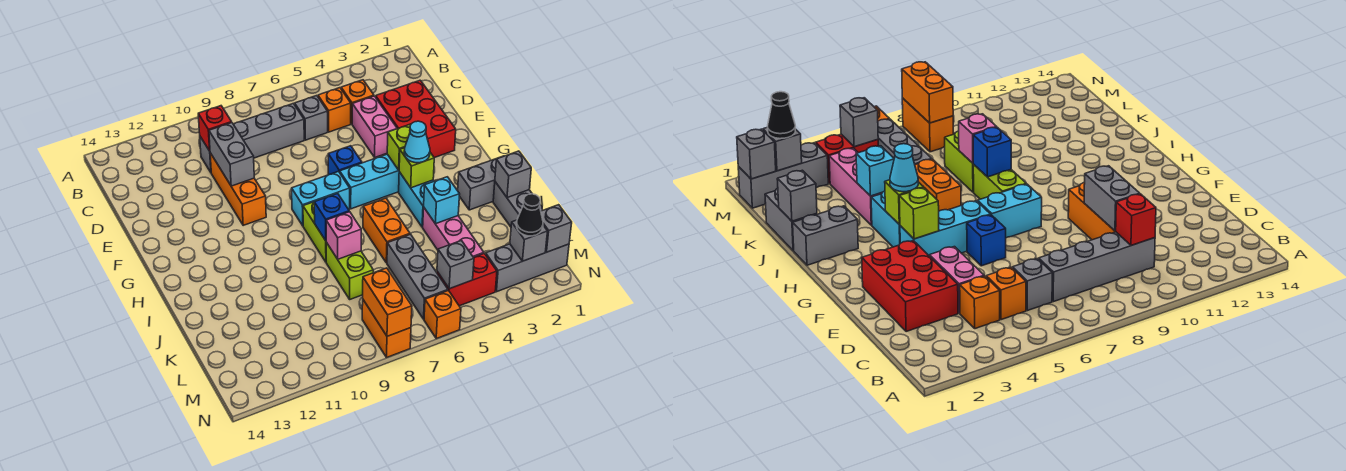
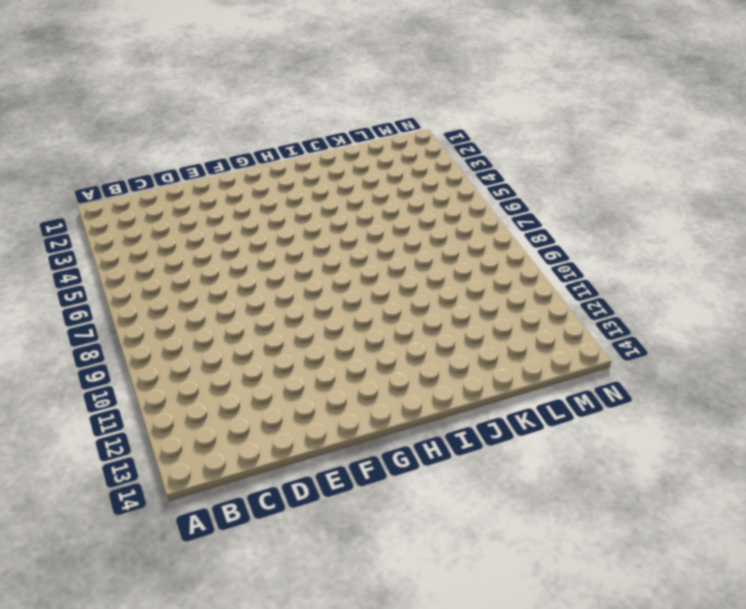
none -> orange 1x1 brick [341,80,374,124]
none -> orange 1x1 brick [318,88,351,132]
none -> grey 1x1 brick [295,96,328,140]
none -> grey 1x4 brick [200,104,304,172]

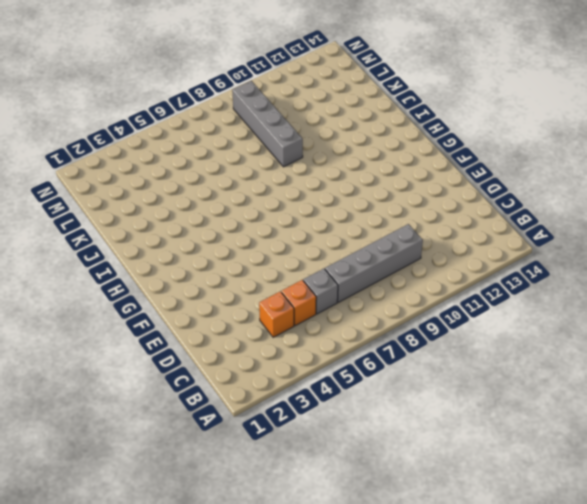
grey 1x4 brick [232,81,303,167] -> none
none -> red 2x3 brick [376,80,456,158]
none -> pink 1x2 brick [352,96,397,157]
none -> orange 1x3 brick [210,153,266,225]
none -> blue 1x1 brick [328,146,362,175]

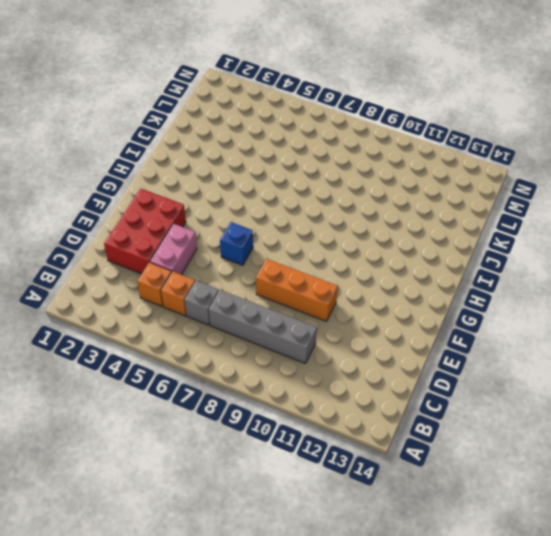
orange 1x3 brick [256,259,338,321] -> orange 1x3 brick turned to [210,153,266,225]
none -> cyan 1x3 brick [340,154,399,209]
none -> cyan 1x2 brick [292,171,350,226]
none -> cyan 1x2 brick [399,172,434,227]
none -> lime 1x2 brick [303,202,326,262]

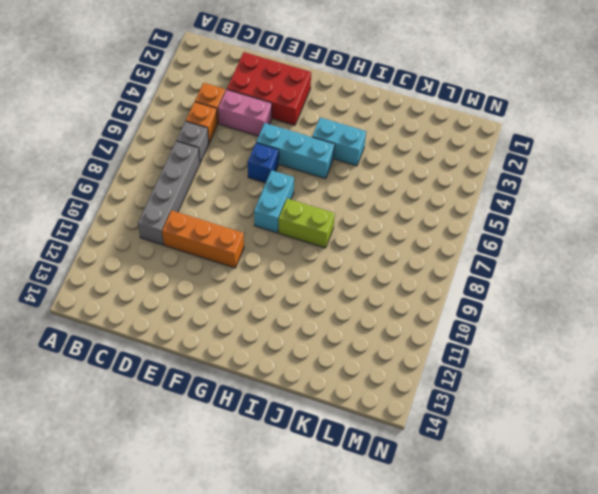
cyan 1x3 brick [256,123,335,179] -> cyan 1x3 brick turned to [340,154,399,209]
none -> grey 1x2 brick [458,156,504,210]
none -> orange 1x2 brick [363,198,410,263]
none -> grey 1x2 brick [493,182,542,227]
none -> pink 1x3 brick [423,208,484,257]

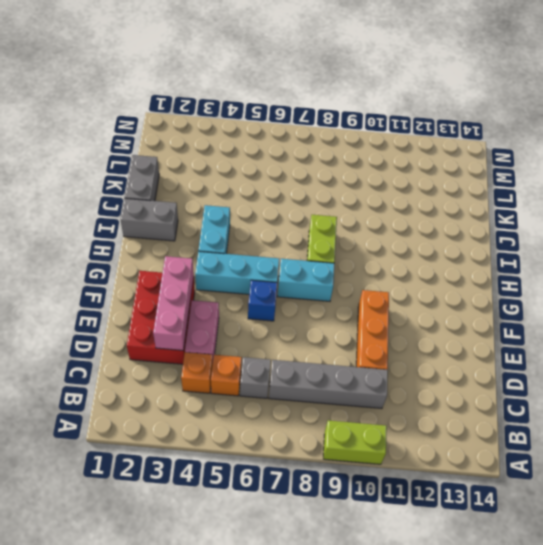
lime 1x2 brick [323,420,387,464] -> lime 1x2 brick turned to [326,242,373,299]
pink 1x3 brick [153,256,194,350] -> pink 1x3 brick moved to [423,208,484,257]
none -> orange 1x2 brick [363,198,410,263]
none -> grey 1x3 brick [387,234,448,319]
none -> grey 1x3 brick [486,244,569,292]
none -> red 1x2 brick [437,253,497,306]

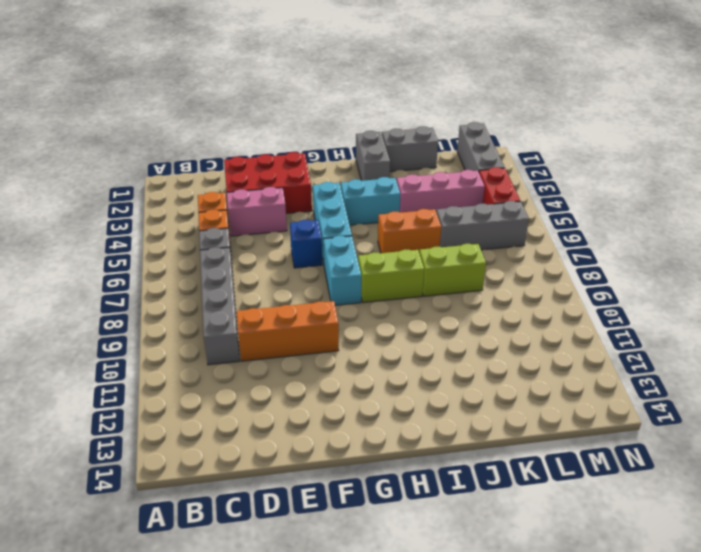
none -> orange 1x2 brick [362,300,411,358]
none -> orange 1x1 brick [424,291,461,339]
none -> red 1x1 brick [198,106,232,151]
none -> grey 1x2 brick [209,123,254,186]

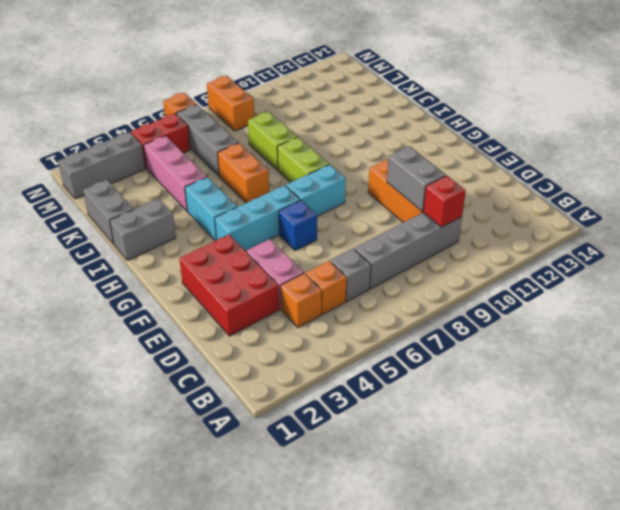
none -> lime 1x1 brick [387,124,411,170]
none -> lime 1x1 brick [399,148,434,188]
none -> blue 1x1 brick [314,194,349,241]
none -> grey 1x1 brick [495,151,531,198]

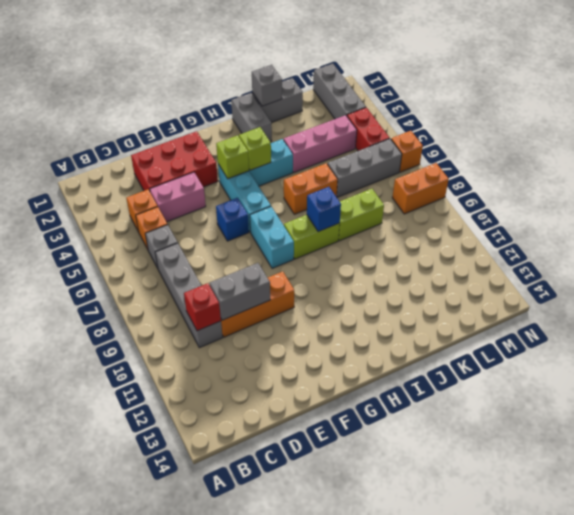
none -> cyan 1x1 brick [424,177,460,224]
none -> pink 1x1 brick [326,212,361,259]
none -> grey 1x1 brick [541,205,572,252]
none -> grey 1x1 brick [510,220,548,261]

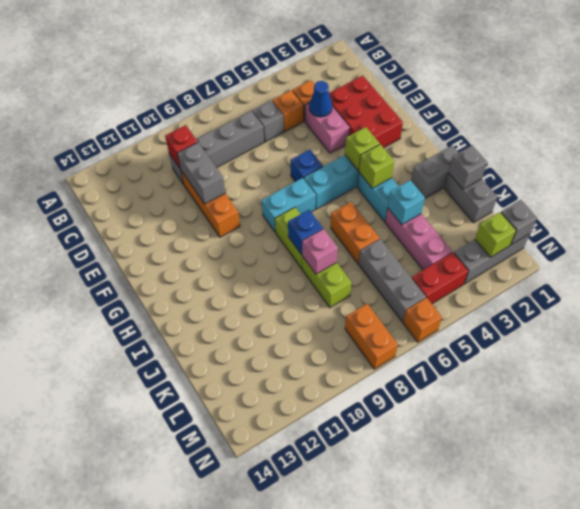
blue 1x1 cone [309,81,332,117] -> none
lime 1x1 brick [475,212,516,257] -> grey 1x1 brick [510,220,548,261]
none -> grey 1x1 brick [437,241,474,289]
none -> orange 1x2 brick [363,268,412,336]
none -> cyan 1x1 cone [404,121,430,163]
none -> black 1x1 cone [517,194,543,236]

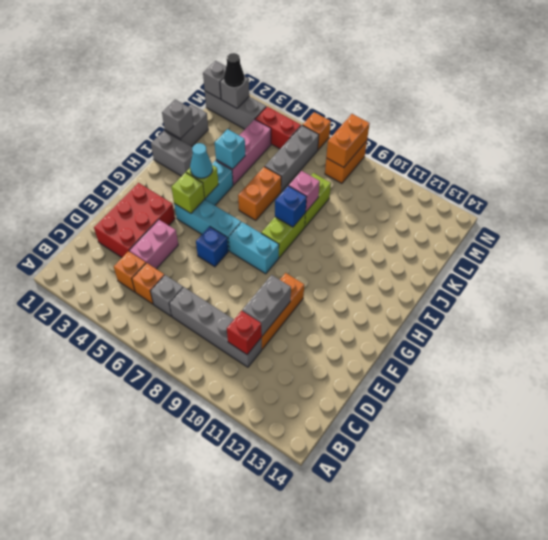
none -> grey 1x1 brick [437,241,474,289]

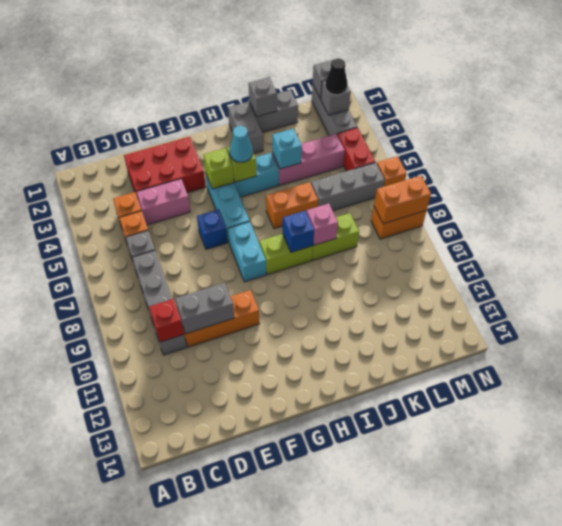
none -> grey 1x1 brick [437,241,474,289]

